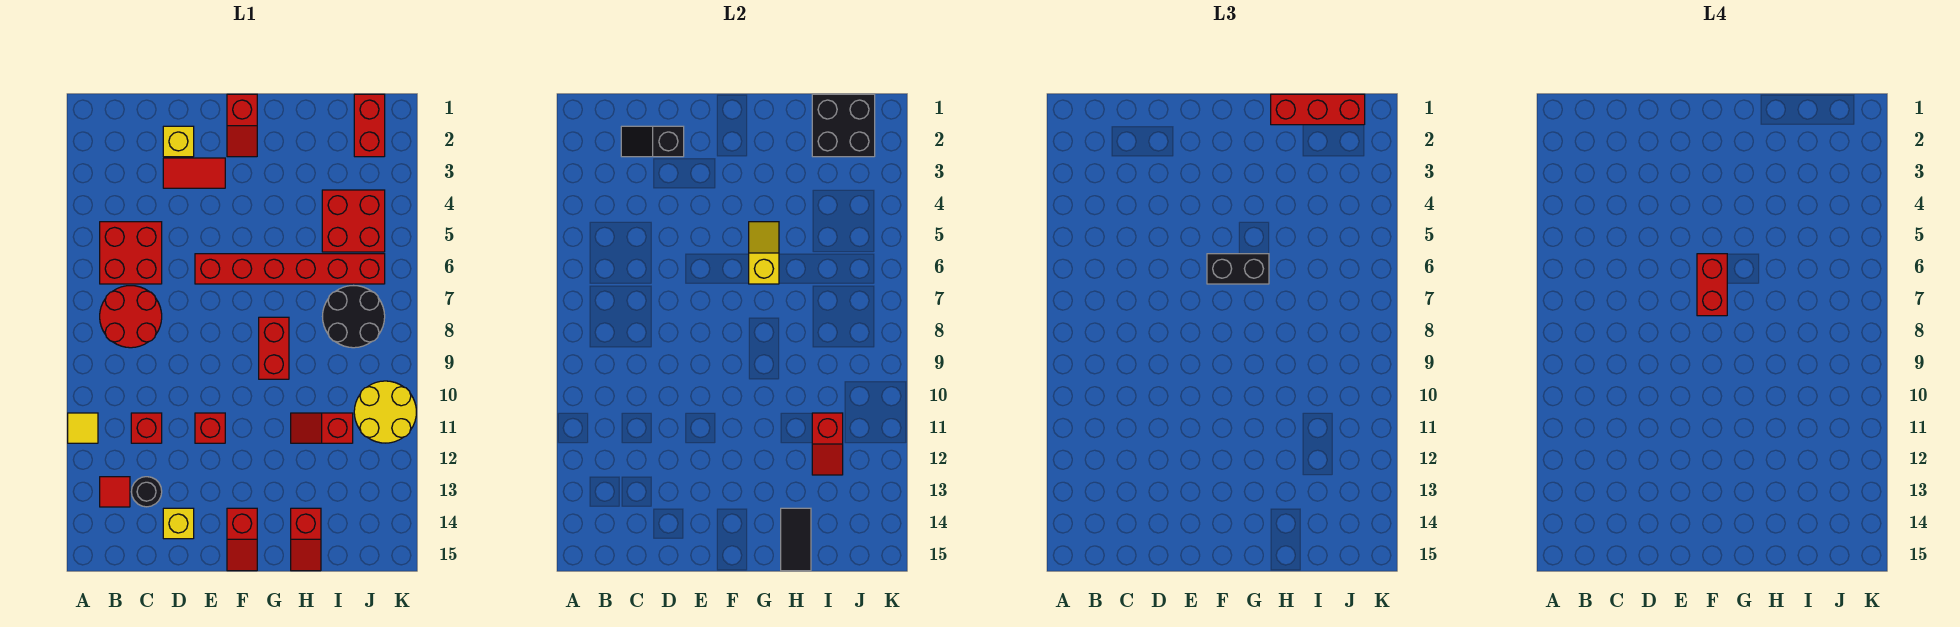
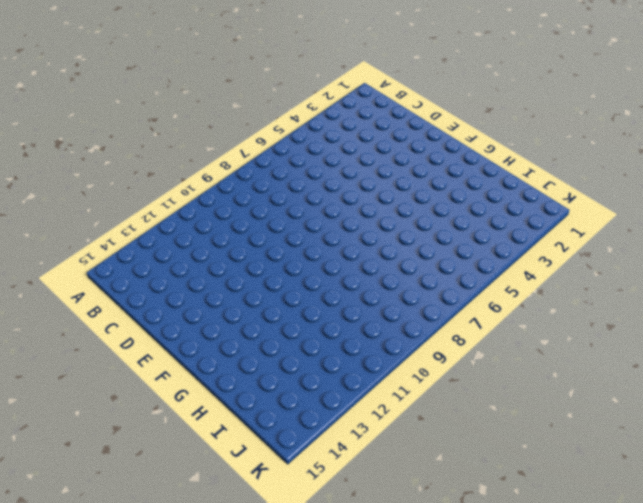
none -> yellow 1x1 tile [68,413,98,443]
none -> red 2x2 brick [100,222,162,284]
none -> red 2x2 round brick [100,286,162,348]

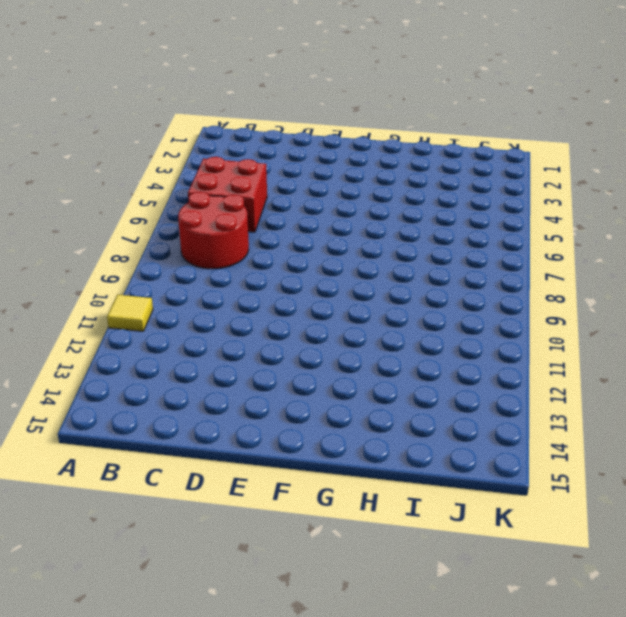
none -> red 1x1 tile [100,477,130,507]
none -> red 1x1 brick [131,413,162,443]
none -> black 1x1 round brick [131,477,162,507]

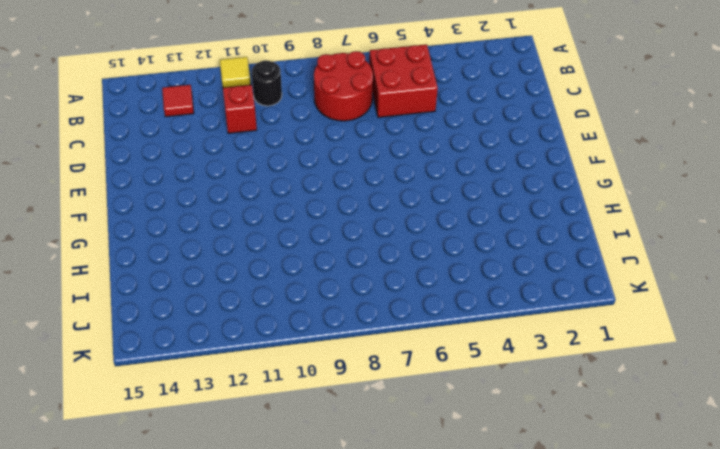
black 1x1 round brick [252,60,282,106] -> black 1x1 round brick moved to [131,477,162,507]
none -> yellow 1x1 brick [163,126,194,157]
none -> red 1x2 tile [163,158,225,188]
none -> yellow 1x1 brick [163,508,194,539]

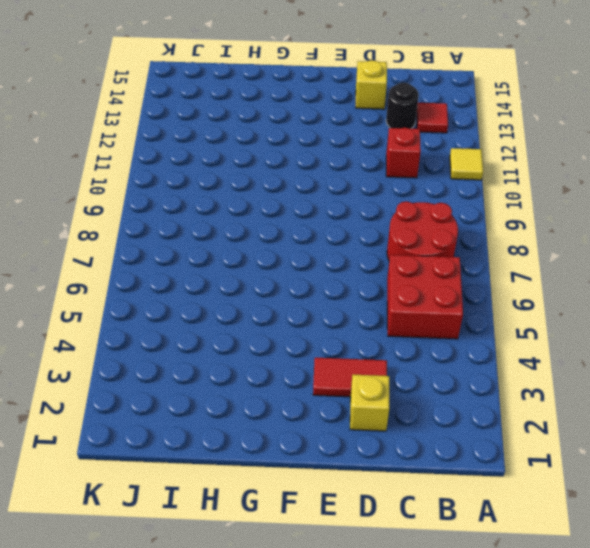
none -> red 1x6 brick [195,254,385,284]
none -> red 1x1 brick [195,413,225,443]
none -> red 1x2 slope [227,94,257,157]

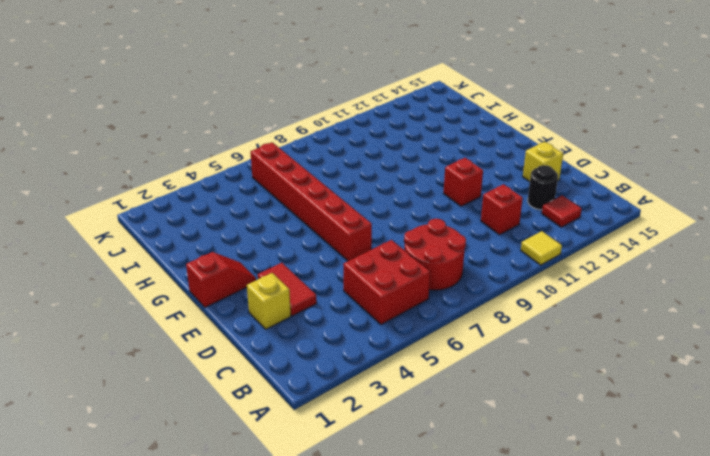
none -> red 1x2 slope [227,508,257,571]
none -> red 1x2 brick [259,317,289,379]
none -> red 1x2 slope [291,413,353,443]

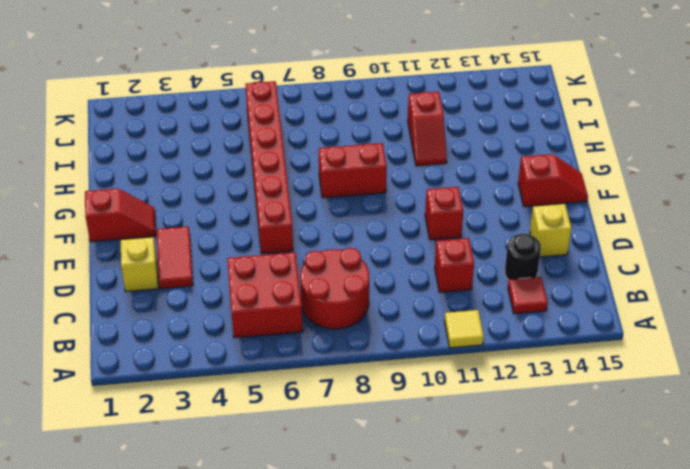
none -> red 1x2 slope [291,508,321,571]
none -> red 2x2 brick [322,190,385,252]
none -> black 2x2 round brick [323,286,385,348]

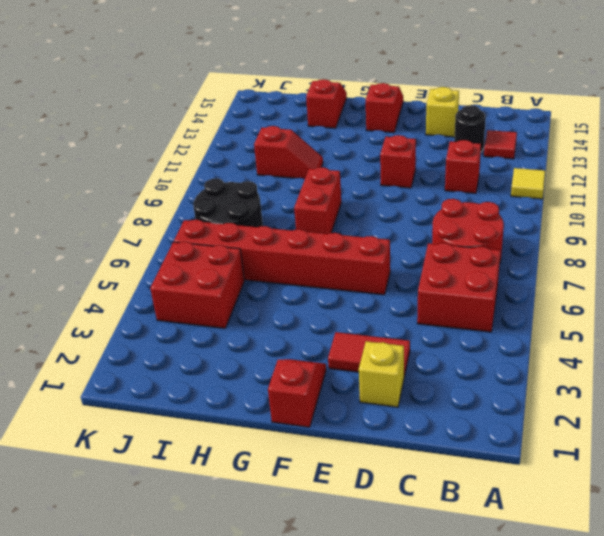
none -> red 1x2 brick [354,94,385,157]
none -> yellow 2x2 round brick [354,381,416,443]
none -> black 1x2 slope [621,126,684,157]

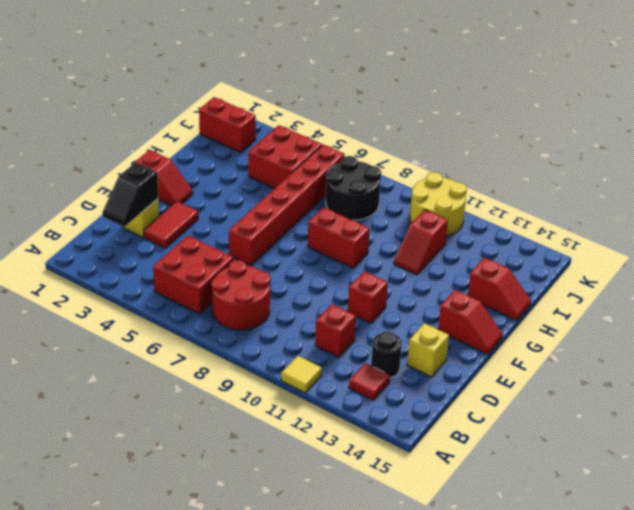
none -> yellow 1x2 slope [749,222,779,284]
none -> black 1x2 tile [781,508,811,571]
none -> black 2x2 brick [812,94,875,157]

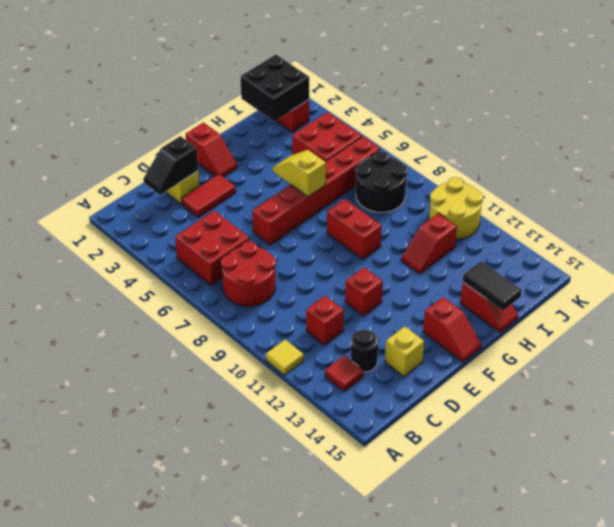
none -> red 1x2 slope [812,413,843,475]
none -> black 1x2 brick [1207,254,1269,284]
none -> red 1x3 brick [1271,94,1365,125]

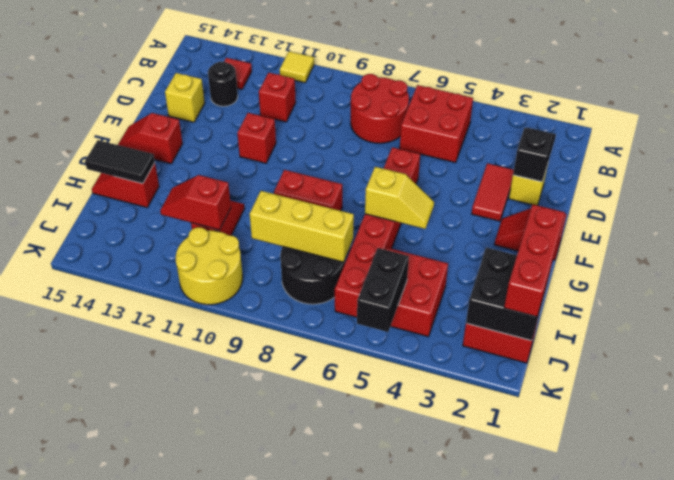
yellow 1x3 brick [250,191,354,262] -> none
black 1x2 brick [357,248,409,332] -> black 1x2 brick moved to [1207,254,1269,284]
none -> red 1x2 brick [1697,254,1727,316]

